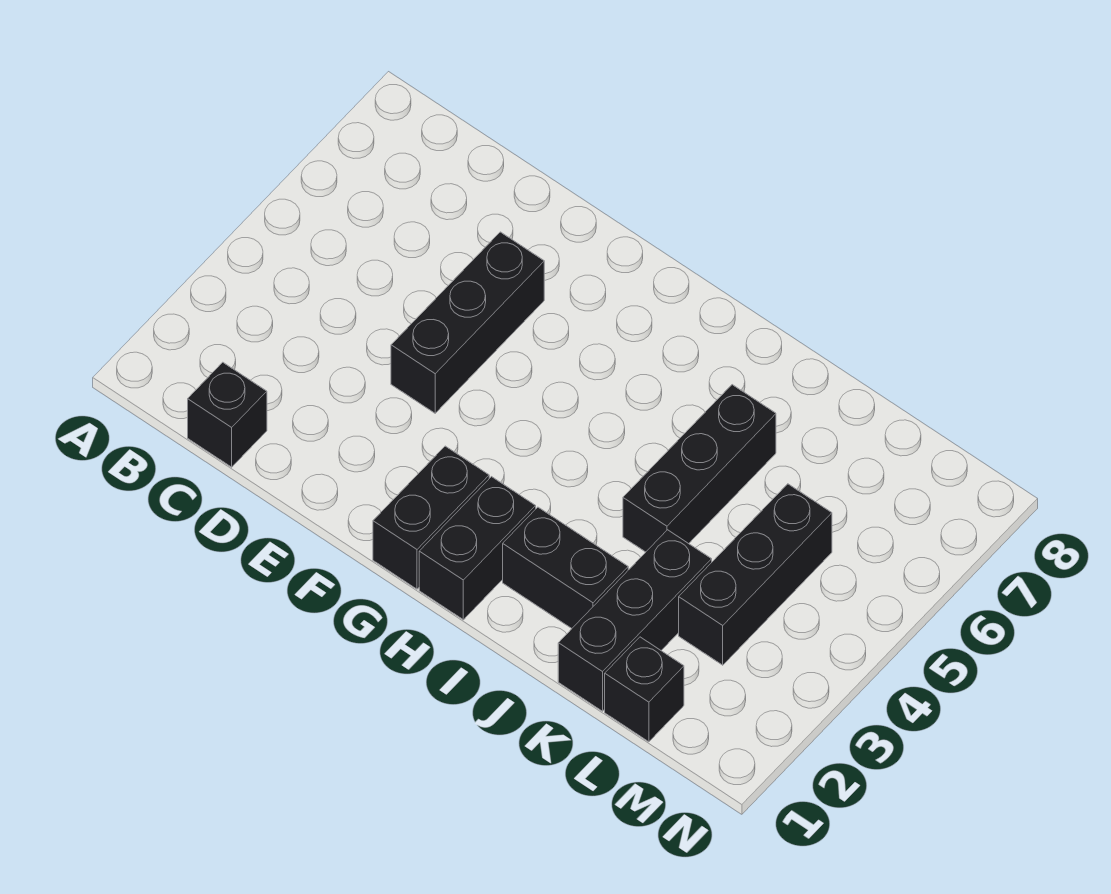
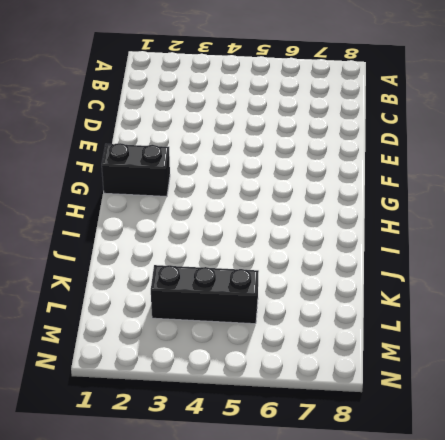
none -> black 1x1 brick [188,362,267,467]
none -> black 1x3 brick [391,232,544,413]

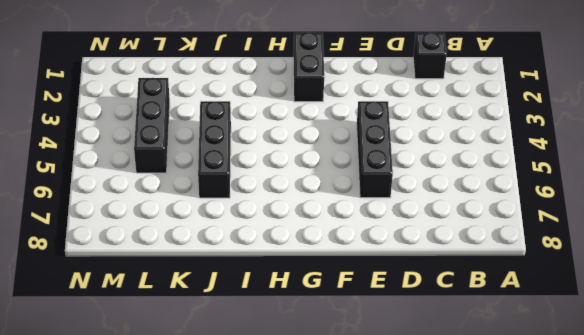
none -> black 1x2 brick [419,477,536,620]
none -> black 1x2 brick [503,507,628,628]

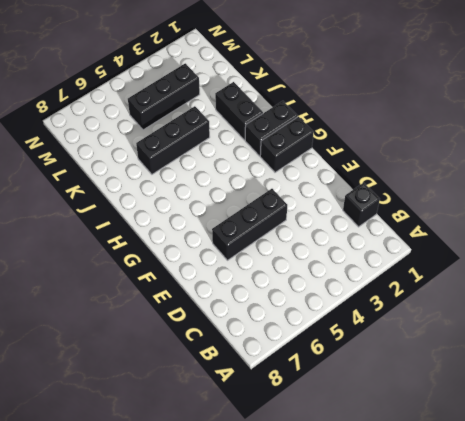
none -> black 1x3 brick [558,530,712,711]
none -> black 1x1 brick [605,637,684,742]

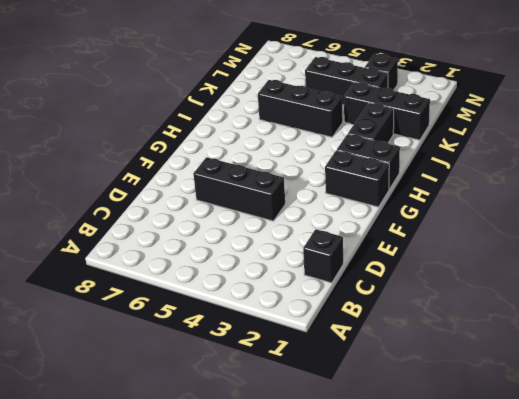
black 1x1 brick [365,54,398,90] -> black 1x1 brick moved to [605,637,684,742]

